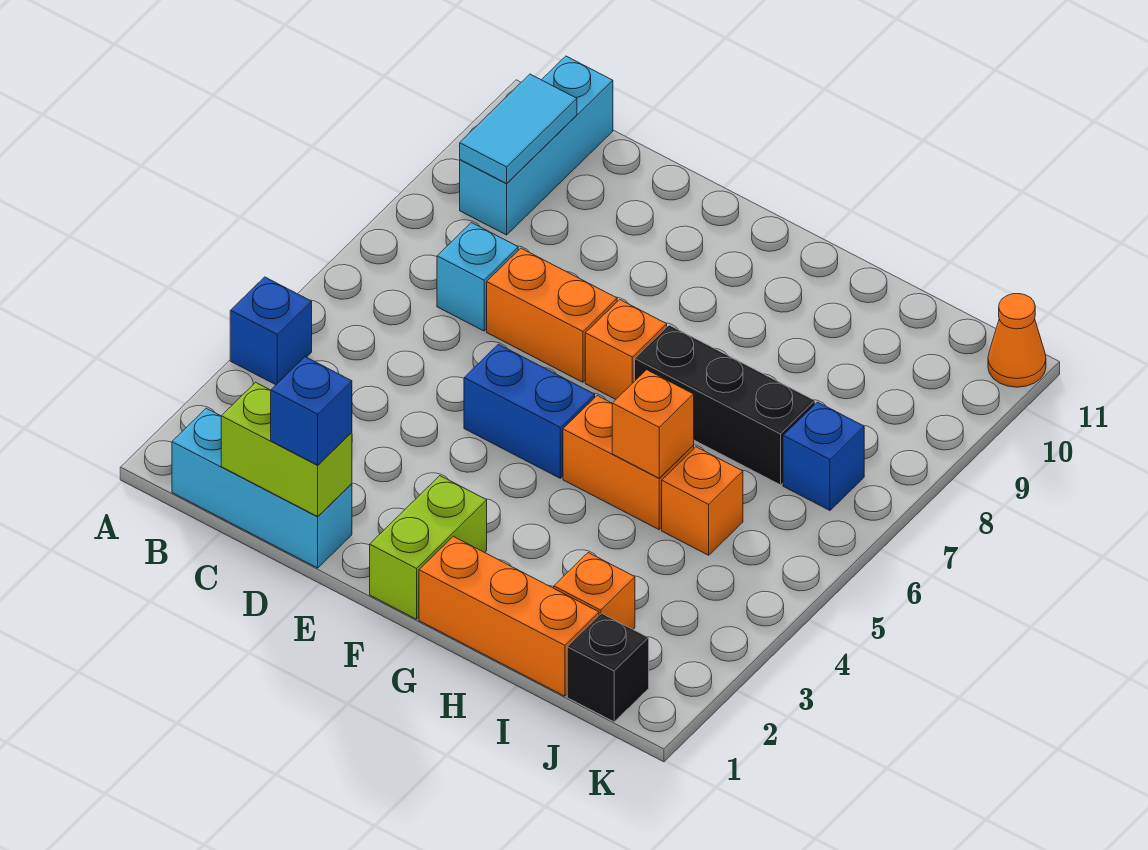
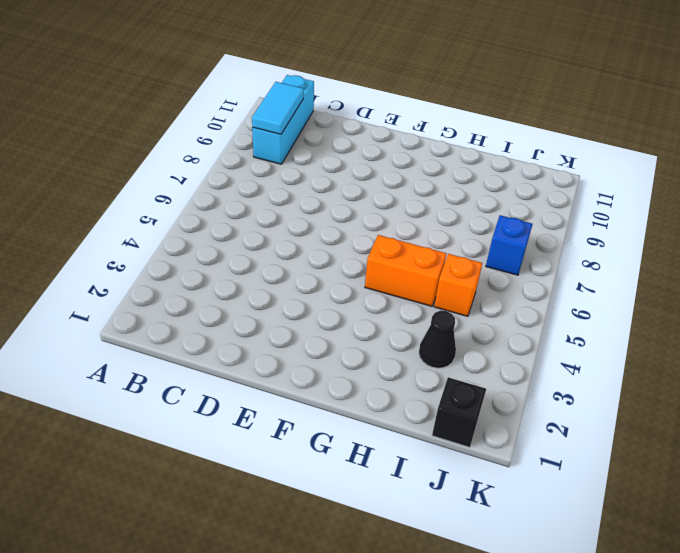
black 1x1 cone [419,311,456,368] -> none
none -> blue 1x1 brick [230,277,312,385]
none -> cyan 1x3 brick [172,408,352,568]
none -> cyan 1x1 brick [437,223,518,331]

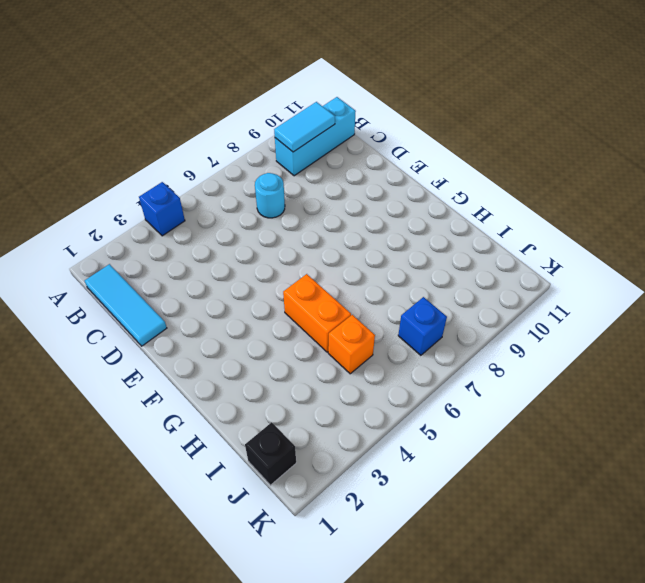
cyan 1x3 tile [85,264,167,346] -> cyan 1x3 brick [172,408,352,568]
cyan 1x1 round brick [255,173,285,218] -> cyan 1x1 brick [437,223,518,331]
none -> orange 1x2 brick [487,248,617,382]
none -> blue 1x2 brick [464,344,595,478]
none -> lime 1x2 brick [370,476,487,619]

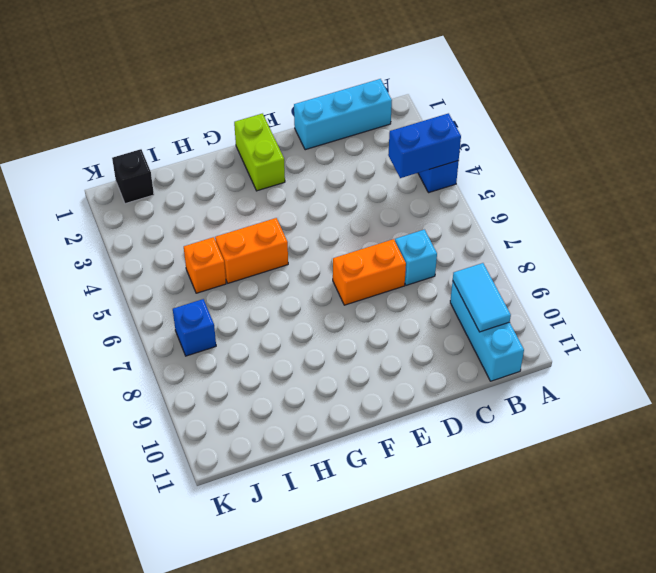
blue 1x2 brick [388,113,461,178] -> blue 1x2 brick moved to [464,344,595,478]
none -> orange 1x1 brick [585,299,667,399]
none -> orange 1x3 brick [419,536,599,696]
none -> black 1x3 brick [635,325,815,485]

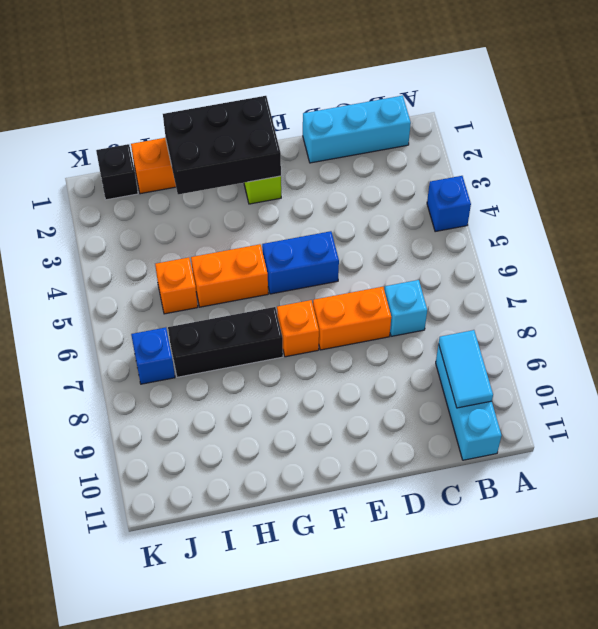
black 2x3 brick [163,96,281,194] -> none
none -> orange 1x1 brick [554,553,635,629]
none -> orange 1x1 cone [988,294,1046,387]
none -> lime 1x2 brick [221,382,352,517]

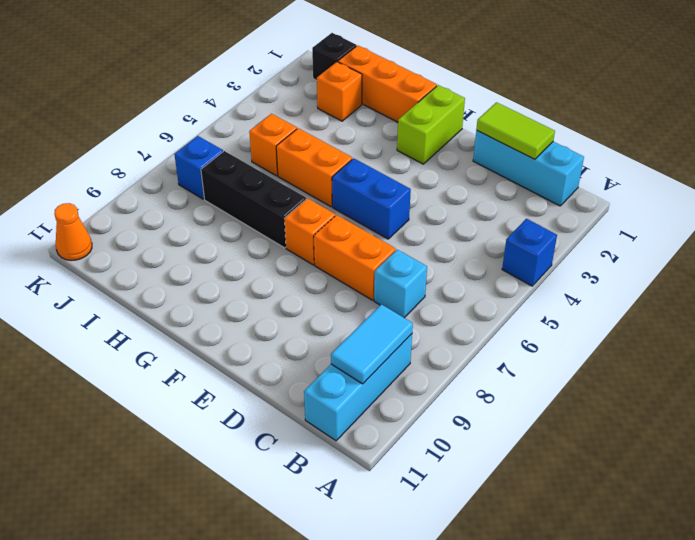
lime 1x2 tile [476,102,555,159] -> lime 1x2 brick [221,382,352,517]
none -> orange 1x1 brick [612,370,694,478]
none -> blue 1x1 brick [271,357,352,465]

